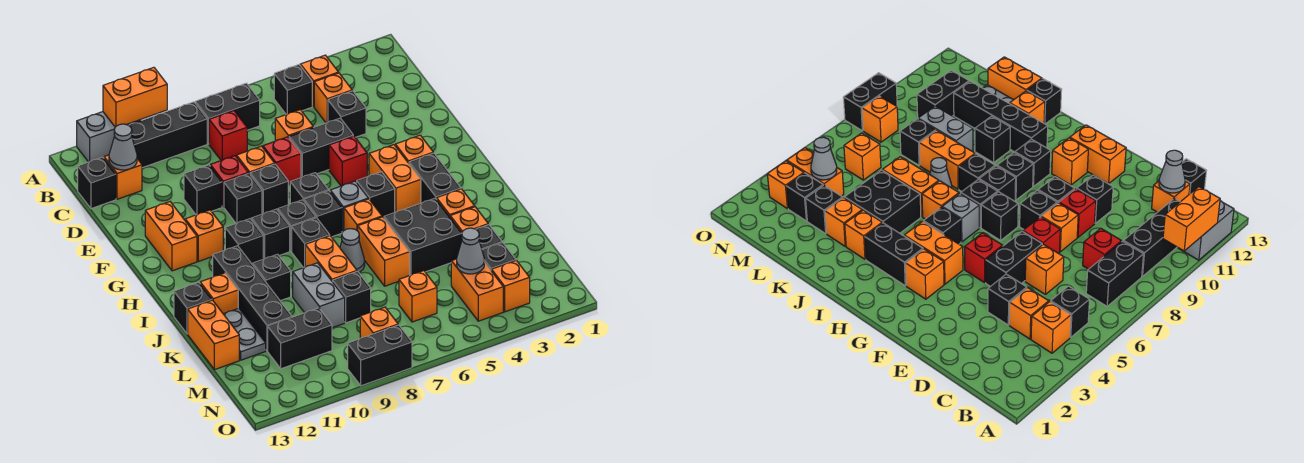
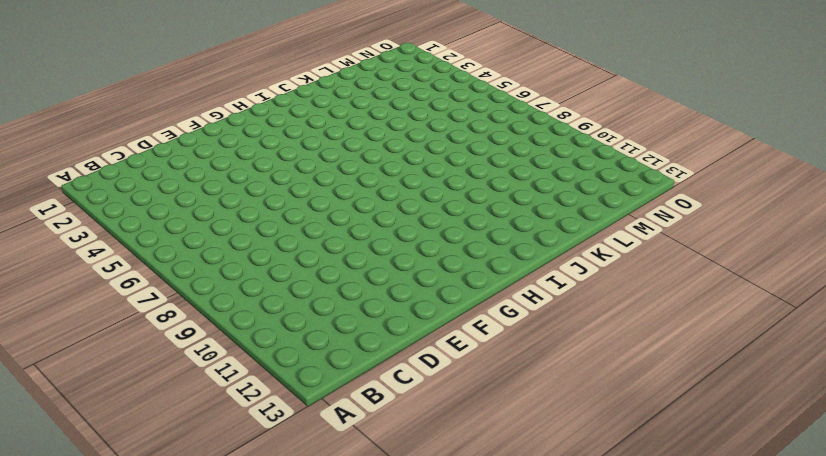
none -> grey 1x2 brick [77,112,141,162]
none -> orange 1x1 brick [300,55,339,106]
none -> black 1x1 brick [274,65,312,114]
none -> black 1x2 brick [195,83,260,144]

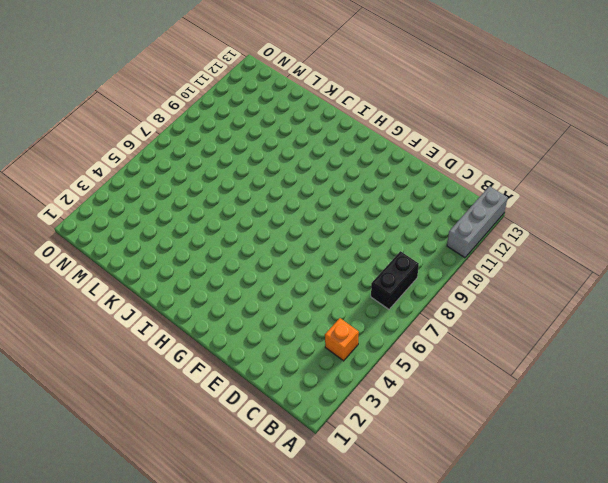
grey 1x3 brick [447,186,508,258] -> grey 1x2 brick [77,112,141,162]
none -> black 1x1 brick [274,65,312,114]
none -> black 1x3 brick [129,102,207,168]
none -> orange 1x1 brick [314,73,352,123]
none -> red 1x1 brick [209,111,247,160]

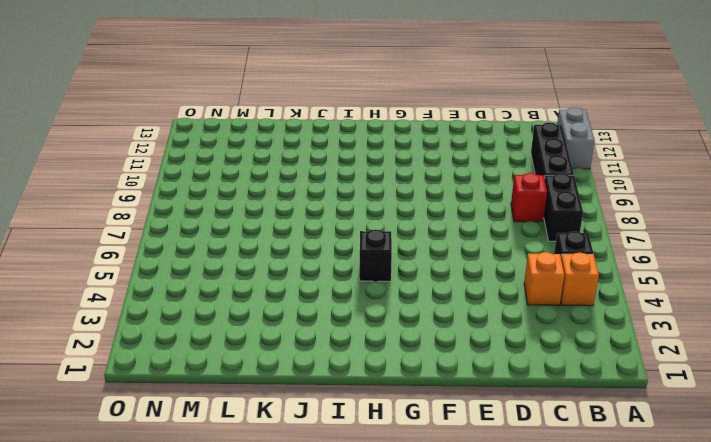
none -> orange 1x1 brick [104,155,142,199]
none -> black 1x1 brick [78,157,116,209]
none -> black 1x1 brick [328,91,366,137]
none -> orange 1x1 brick [275,110,313,141]

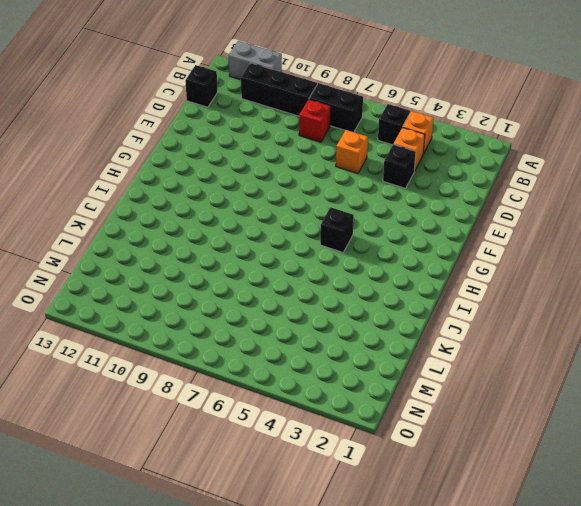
none -> orange 1x1 brick [104,155,142,199]
none -> black 1x2 brick [289,118,353,177]
none -> red 1x1 brick [263,137,301,184]
none -> orange 1x1 brick [237,146,275,174]

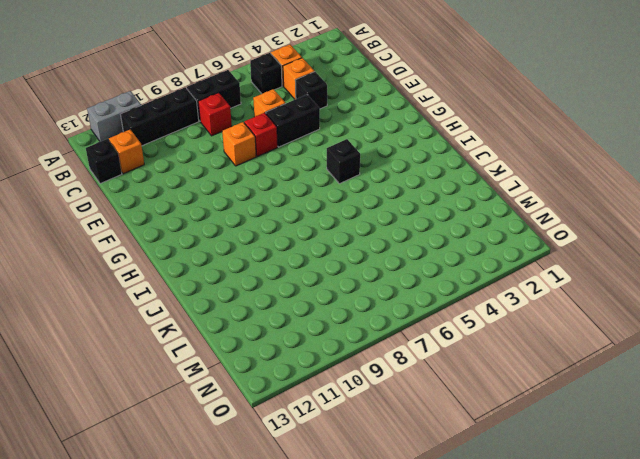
none -> red 1x1 brick [210,156,248,207]
none -> black 1x1 brick [184,165,222,215]
none -> red 1x1 brick [329,136,367,186]
none -> black 1x1 brick [250,164,288,214]

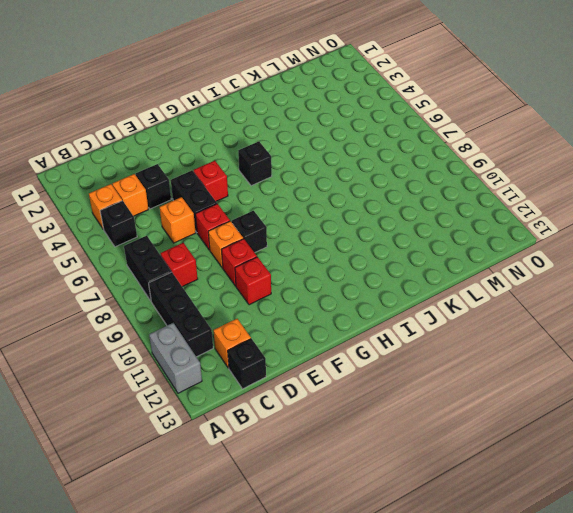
red 1x1 brick [235,257,271,305] -> black 1x1 brick [184,165,222,215]
none -> black 1x1 brick [224,173,262,223]
none -> orange 1x2 brick [145,202,197,271]
none -> orange 1x1 brick [395,135,433,163]
none -> orange 1x2 brick [369,145,421,212]

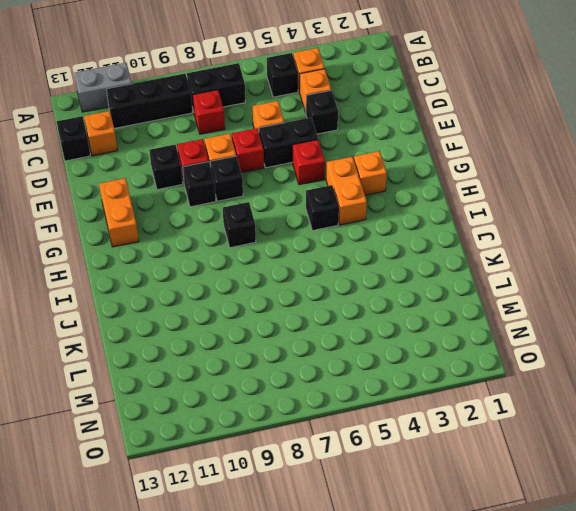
none -> black 1x1 brick [290,173,328,204]
none -> orange 1x1 brick [185,210,223,261]
none -> black 1x2 brick [409,153,461,203]
none -> grey 1x1 brick [330,181,368,232]

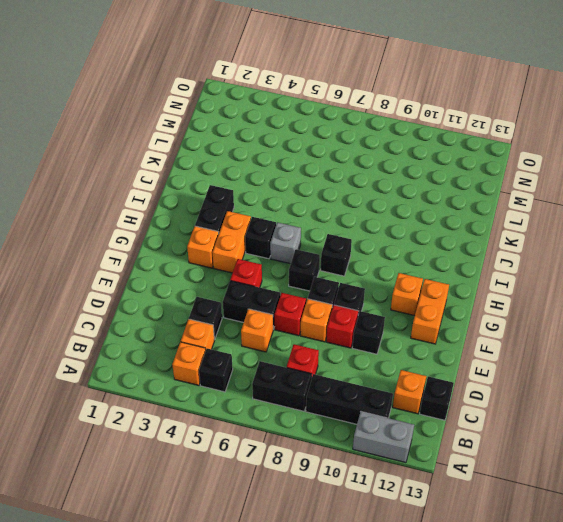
none -> black 1x1 brick [304,190,342,237]
none -> black 1x1 brick [252,209,290,259]
none -> black 1x1 brick [225,219,263,265]
none -> orange 1x1 brick [344,199,382,231]

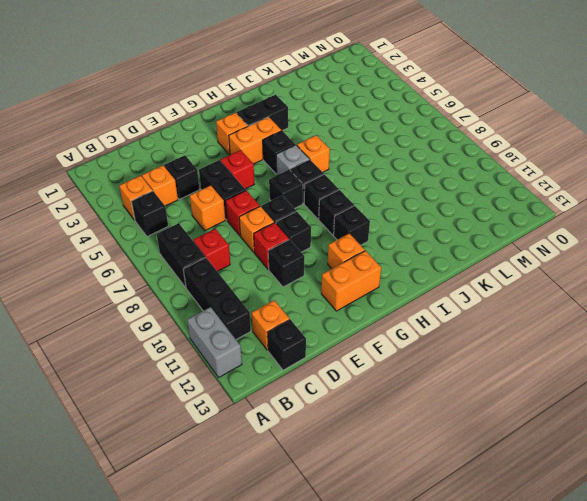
none -> black 1x1 brick [292,218,330,268]
none -> black 1x4 brick [213,246,292,351]
none -> orange 1x1 brick [437,189,475,217]
none -> black 2x2 brick [384,198,462,275]

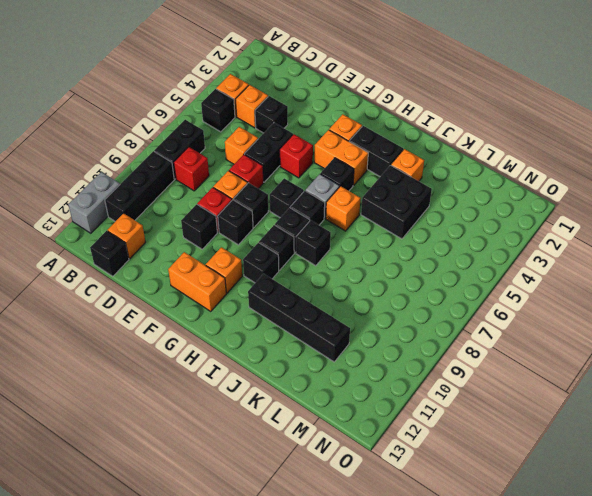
none -> orange 1x2 brick [358,217,410,286]
none -> grey 1x1 cone [340,229,365,272]
none -> orange 1x2 brick [305,236,357,282]
none -> black 1x1 brick [253,254,291,301]

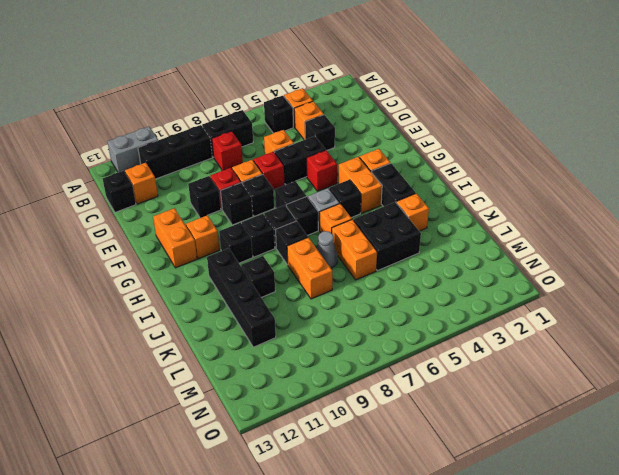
none -> orange 1x1 brick [200,273,238,314]
none -> black 1x1 brick [174,282,212,334]
none -> orange 1x1 brick [450,207,488,232]
none -> grey 1x2 brick [293,263,345,328]

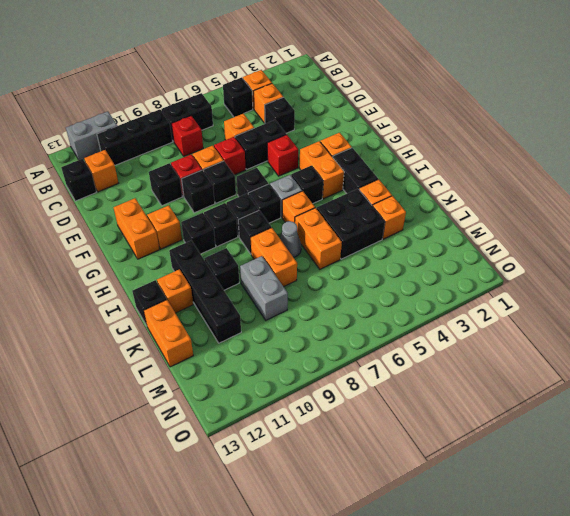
none -> grey 1x2 plate [224,308,266,360]
none -> black 1x1 brick [476,225,502,250]
none -> black 1x1 brick [333,271,371,323]
none -> black 1x1 brick [482,243,516,270]

